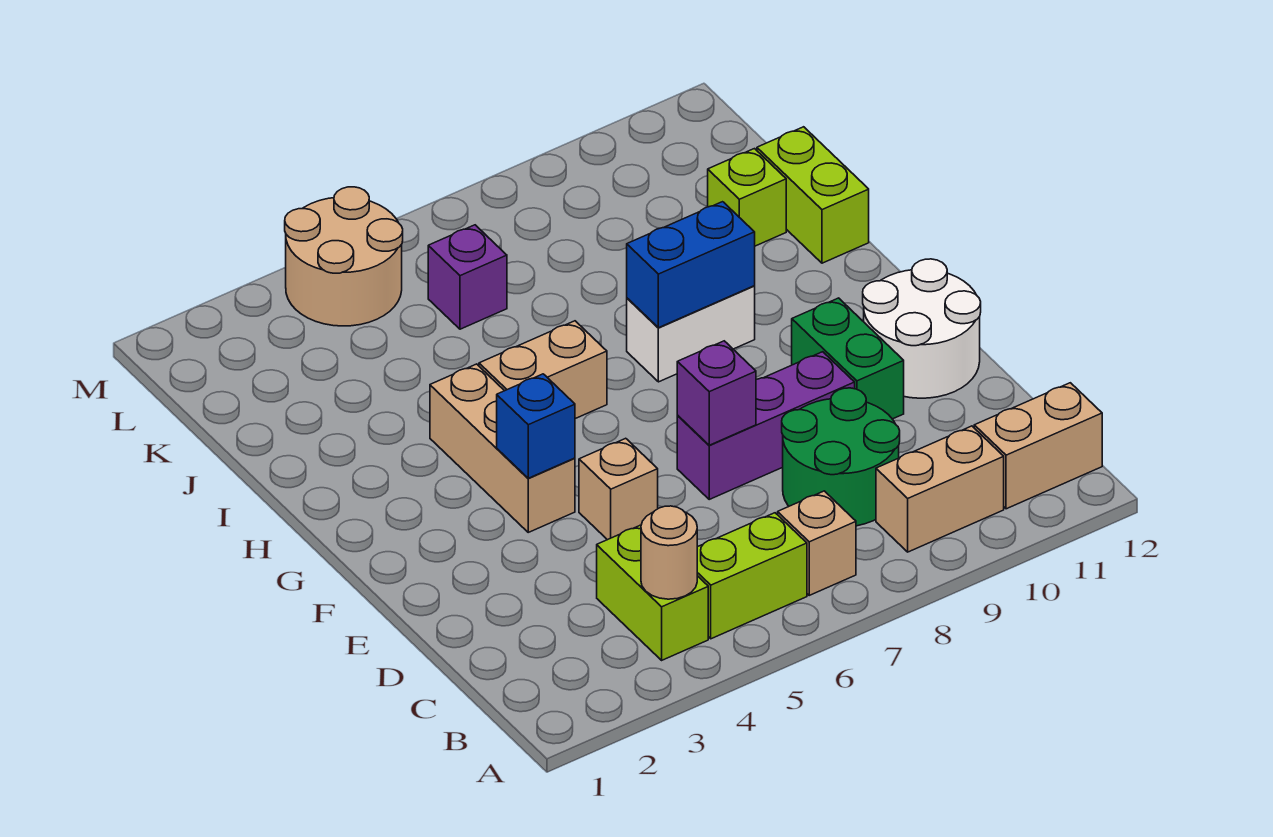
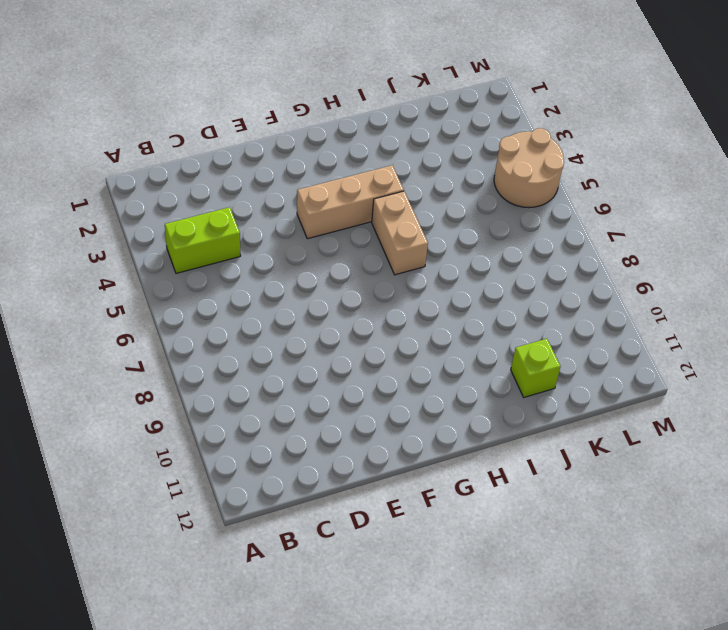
none -> lime 1x2 brick [697,513,807,639]
none -> tan 1x1 brick [778,491,856,595]
none -> tan 1x2 brick [876,426,1004,552]

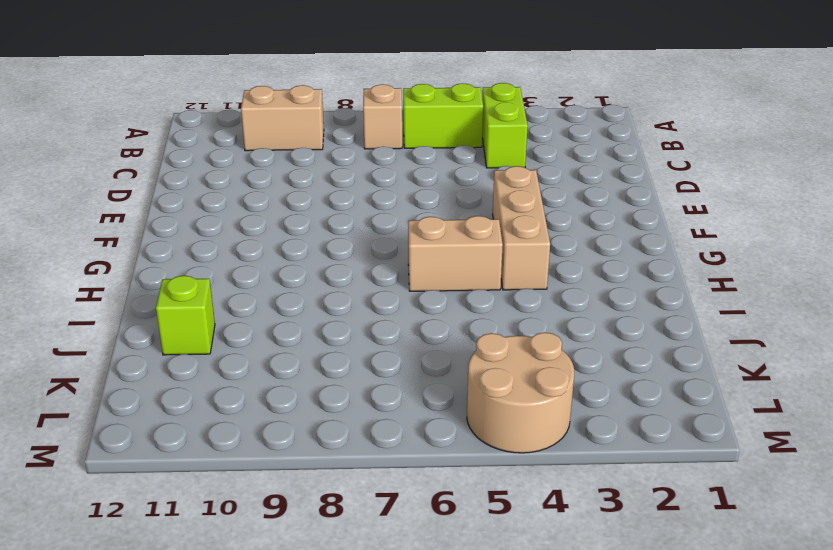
none -> tan 1x2 brick [974,383,1102,509]
none -> green 2x2 round brick [782,388,900,526]
none -> tan 1x1 brick [579,438,658,540]

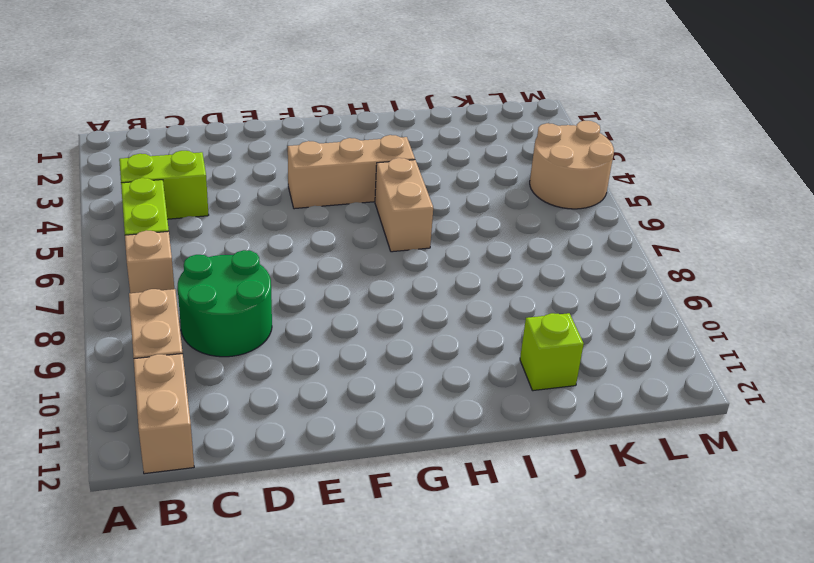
none -> tan 1x1 brick [579,438,658,540]
none -> purple 1x3 brick [677,352,855,499]
none -> green 1x2 brick [792,298,904,419]

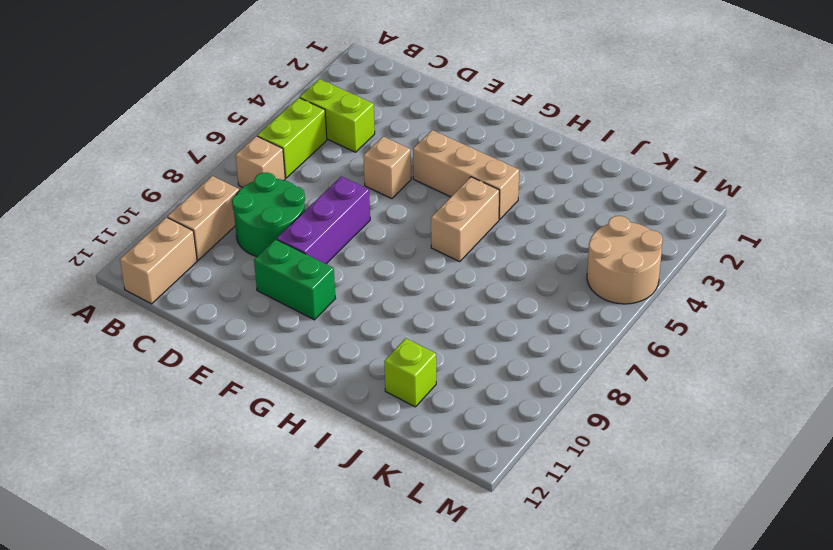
none -> white 2x2 round brick [863,259,981,398]
none -> white 1x2 brick [627,286,755,382]
none -> lime 1x2 brick [757,127,869,263]

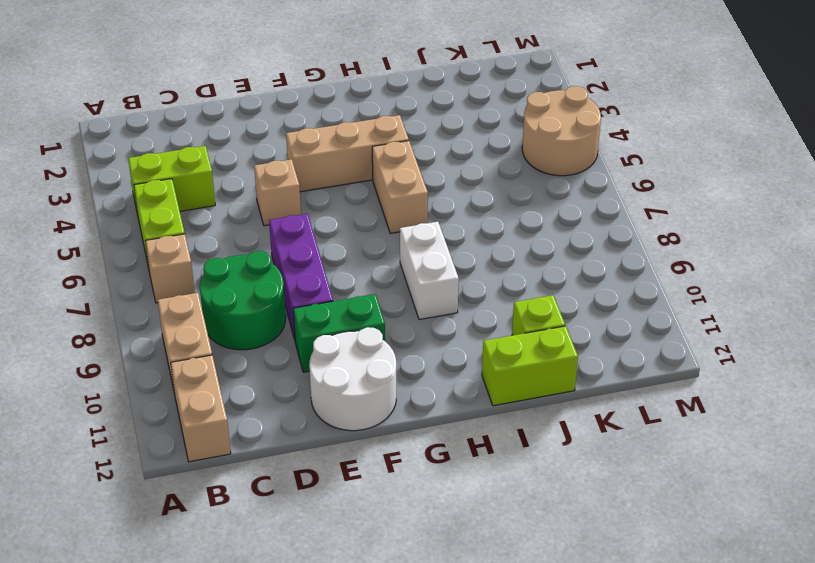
none -> purple 1x1 brick [428,225,507,329]
none -> tan 1x1 round brick [641,506,697,599]
none -> purple 1x1 brick [677,341,756,445]

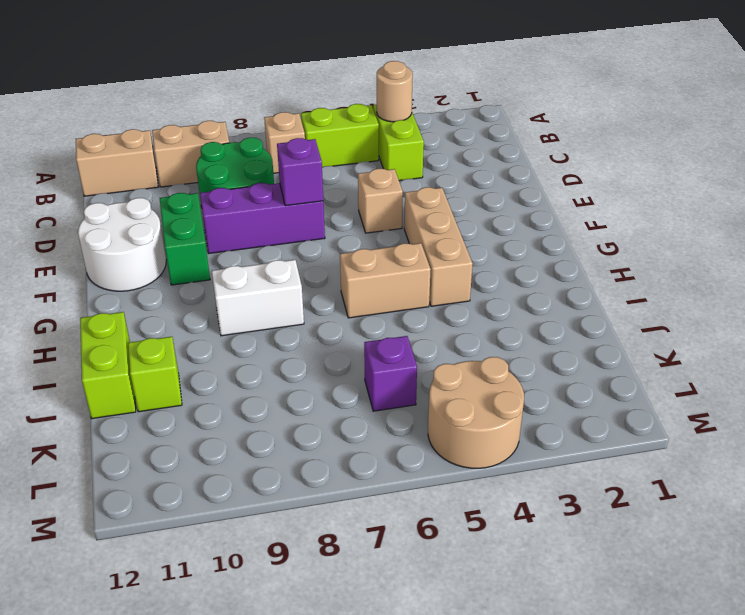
none -> blue 1x1 brick [497,374,575,478]
none -> blue 1x2 brick [627,202,755,328]

